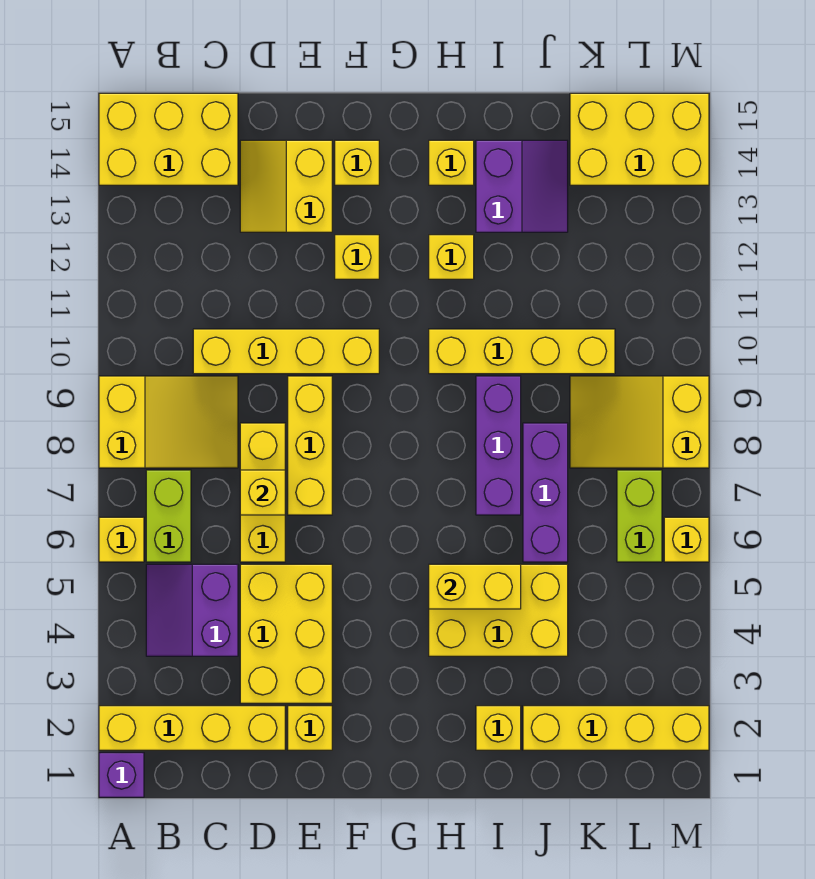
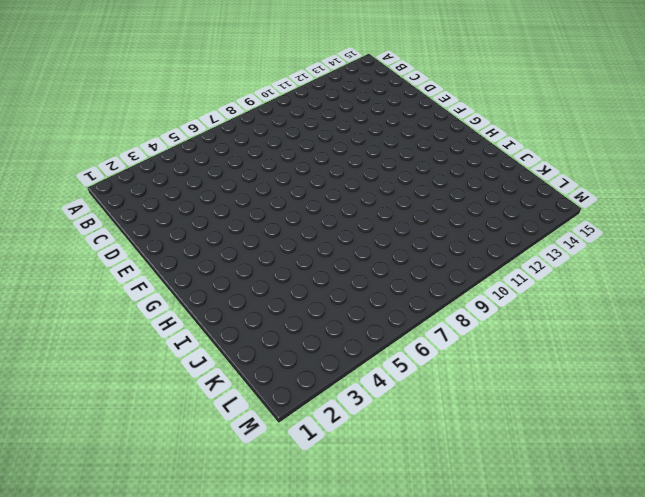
none -> purple 1x1 brick [99,753,144,797]
none -> yellow 1x4 brick [99,706,285,750]
none -> yellow 1x1 brick [99,517,144,562]
none -> yellow 2x3 slope [99,376,238,468]

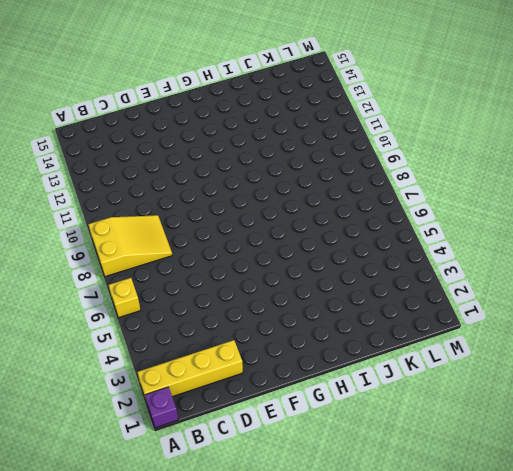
none -> yellow 2x3 brick [99,93,238,185]
none -> purple 2x2 slope [146,564,238,656]
none -> lime 1x2 brick [146,470,191,562]
none -> yellow 1x4 brick [193,329,379,374]

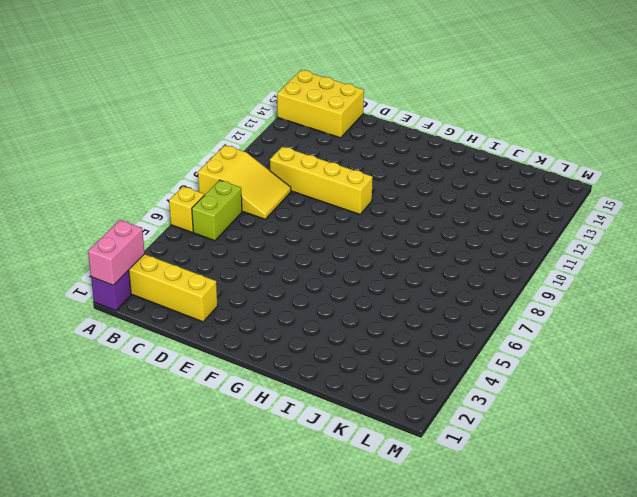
pink 1x2 brick [88,220,145,285] -> none
none -> purple 2x2 slope [146,564,238,656]
none -> yellow 2x3 brick [240,564,332,703]
none -> yellow 1x3 brick [240,423,285,562]
none -> yellow 2x2 slope [240,140,332,232]

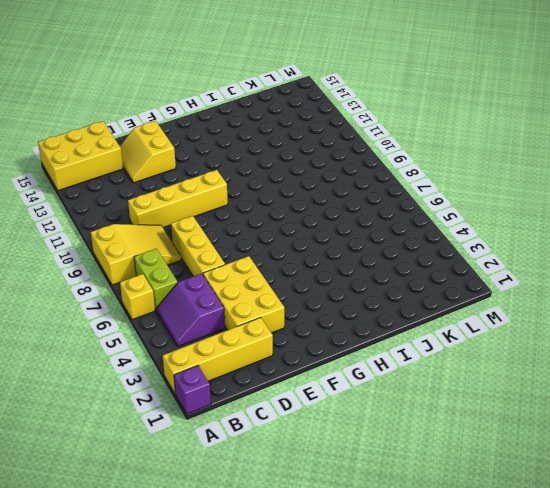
none -> yellow 1x1 brick [288,706,332,750]
none -> yellow 1x3 brick [288,376,332,515]
none -> yellow 1x1 brick [335,235,379,279]
none -> yellow 1x1 brick [335,140,379,185]

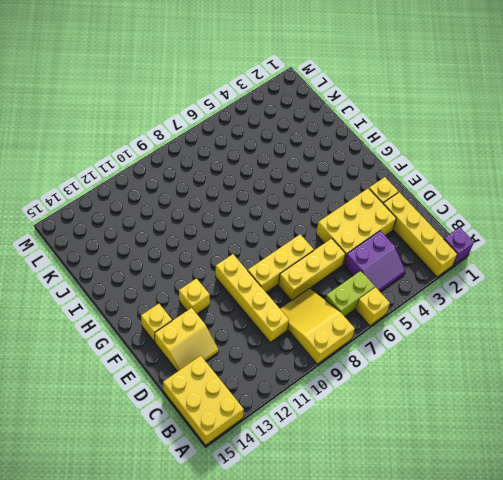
none -> yellow 2x3 brick [429,564,568,656]
none -> yellow 1x4 brick [429,329,615,374]
none -> yellow 1x1 brick [429,235,474,279]
none -> yellow 1x1 brick [429,140,474,185]

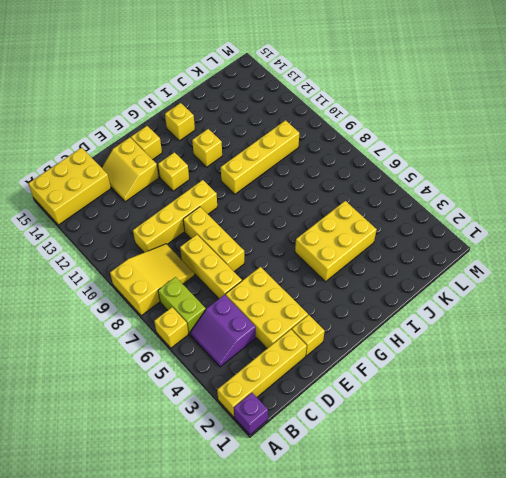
none -> yellow 1x1 brick [476,706,521,750]
none -> purple 1x3 brick [476,376,521,515]
none -> purple 2x2 slope [476,140,568,232]
none -> yellow 1x4 brick [523,706,709,750]

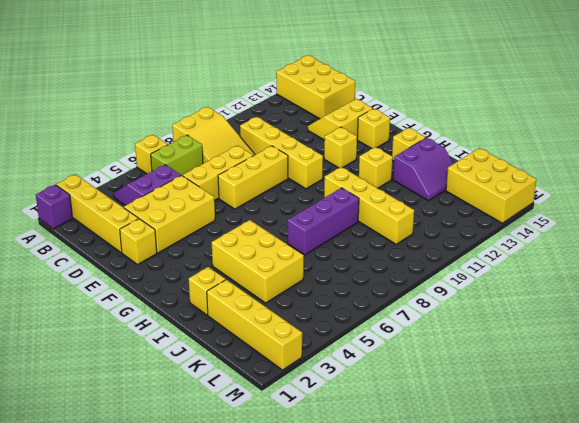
none -> purple 1x3 brick [523,423,568,562]
none -> yellow 2x3 slope [570,376,709,468]
none -> lime 1x2 brick [617,470,662,562]
none -> yellow 1x1 brick [664,517,709,562]

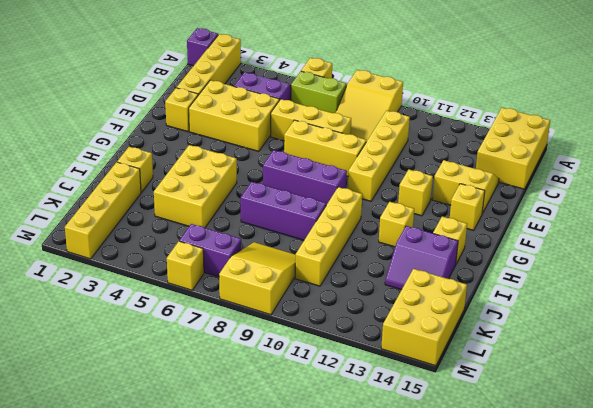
purple 1x3 brick [263,150,347,205] -> purple 1x3 brick moved to [523,423,568,562]
purple 1x2 brick [179,224,241,277] -> lime 1x2 brick [617,470,662,562]
none -> yellow 1x1 brick [240,470,285,515]
none -> yellow 1x2 brick [429,564,521,609]

